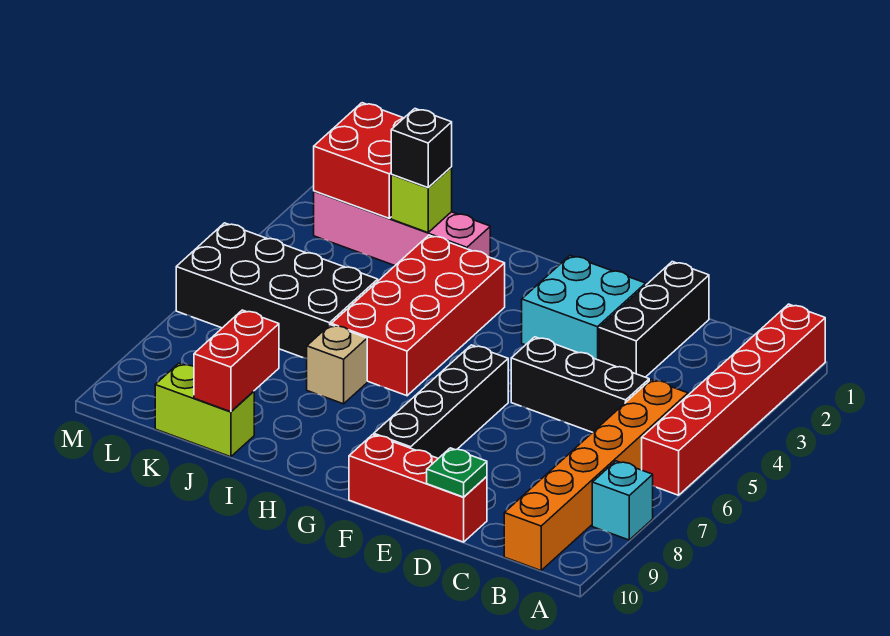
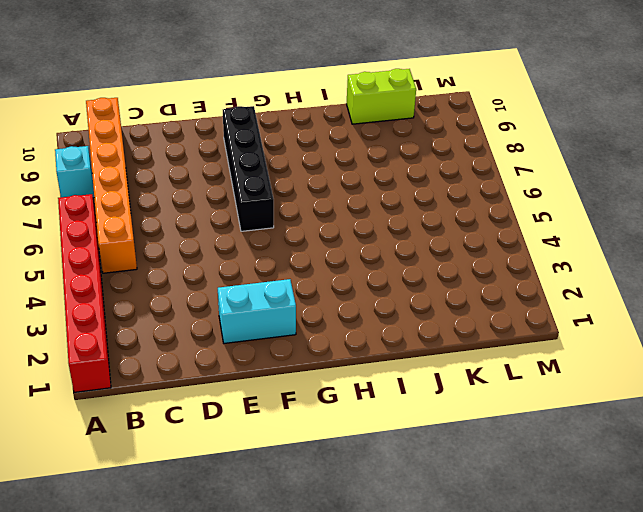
cyan 1x2 brick [218,279,296,343] -> cyan 2x2 brick [522,256,646,360]
none -> black 1x3 brick [511,337,649,432]
none -> black 1x3 brick [599,262,709,377]
none -> red 1x3 brick [349,435,487,542]

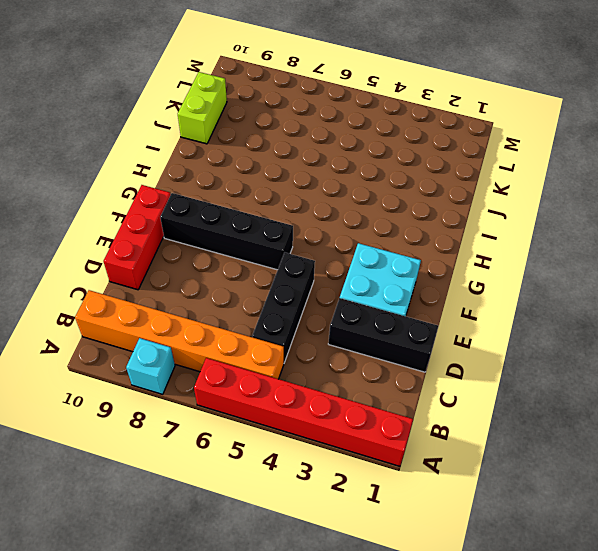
none -> red 2x4 brick [331,235,505,396]
none -> pink 1x4 brick [314,191,490,265]
none -> tan 1x1 brick [307,325,367,404]

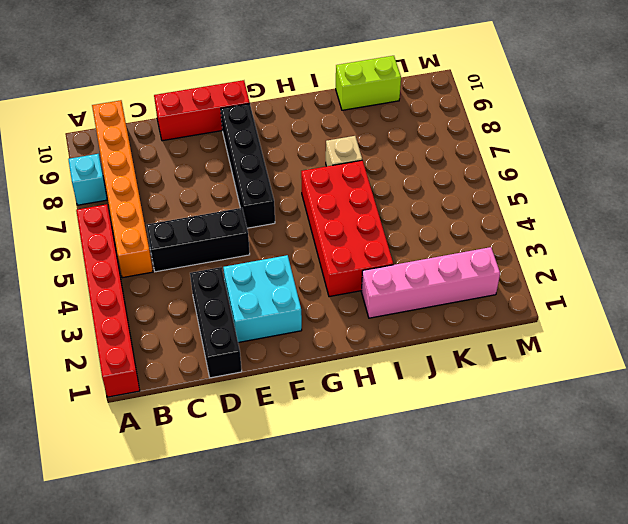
none -> black 2x4 brick [176,223,378,359]
none -> green 1x1 plate [427,448,487,497]
none -> lime 1x1 brick [391,167,452,233]

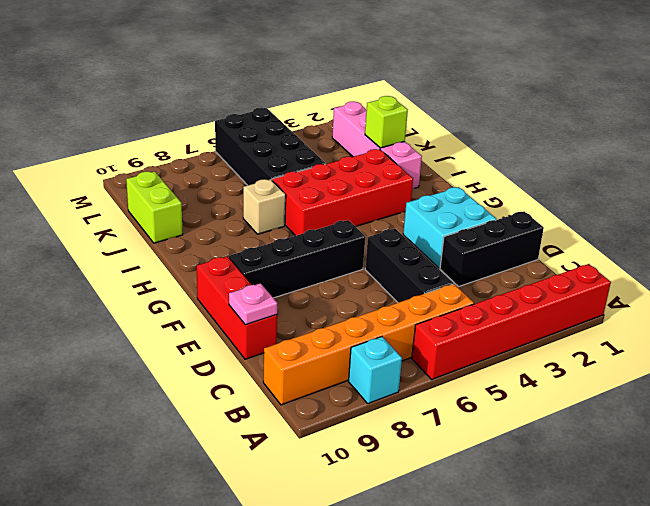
pink 1x1 plate [229,283,277,325] -> green 1x1 plate [427,448,487,497]
none -> red 1x2 brick [194,310,279,412]
none -> red 2x2 brick [314,103,404,218]
none -> black 1x1 brick [391,109,452,188]

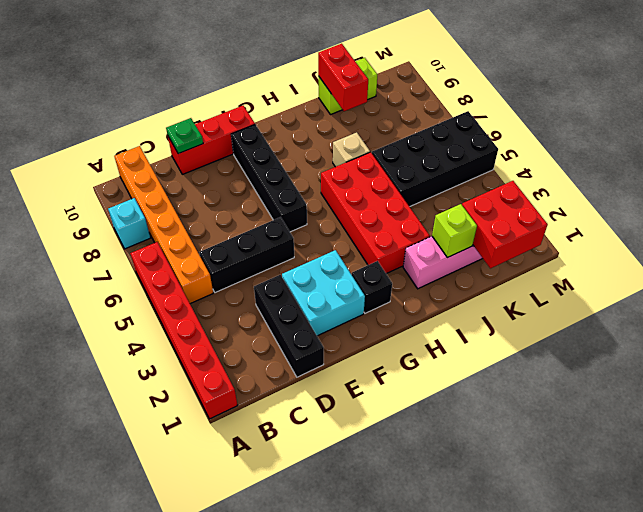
black 1x1 brick [352,261,392,313] -> black 1x1 brick moved to [391,109,452,188]

